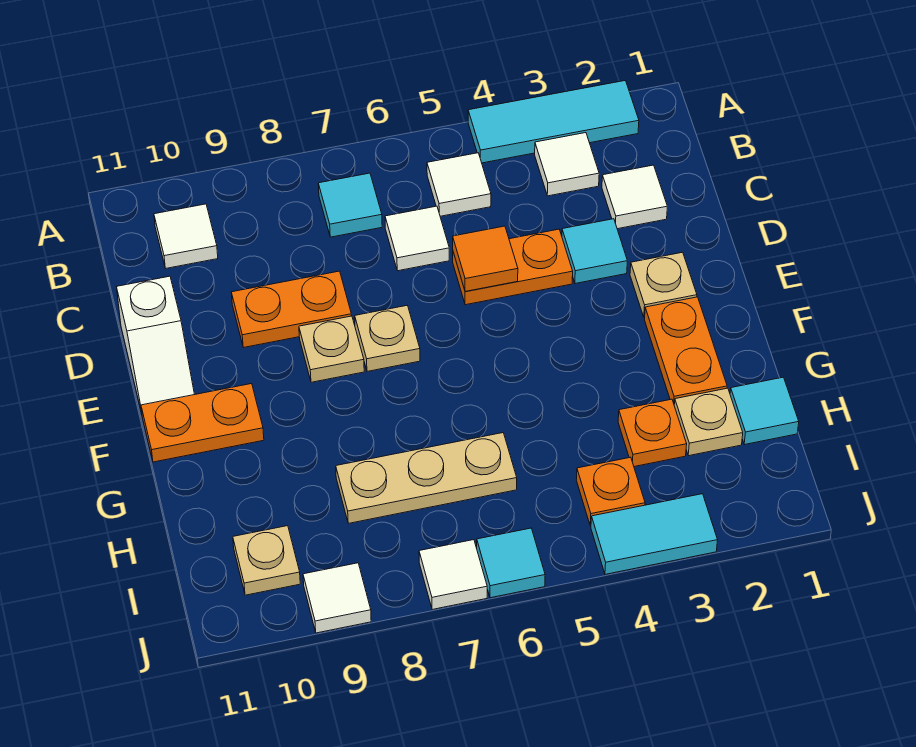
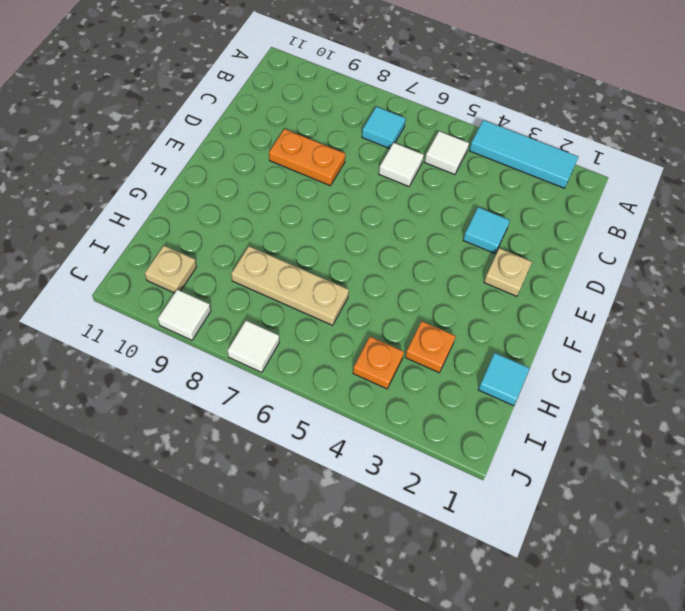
none -> white 1x1 tile [535,133,599,196]
none -> white 1x1 tile [154,204,218,268]
none -> white 1x1 tile [602,165,667,229]

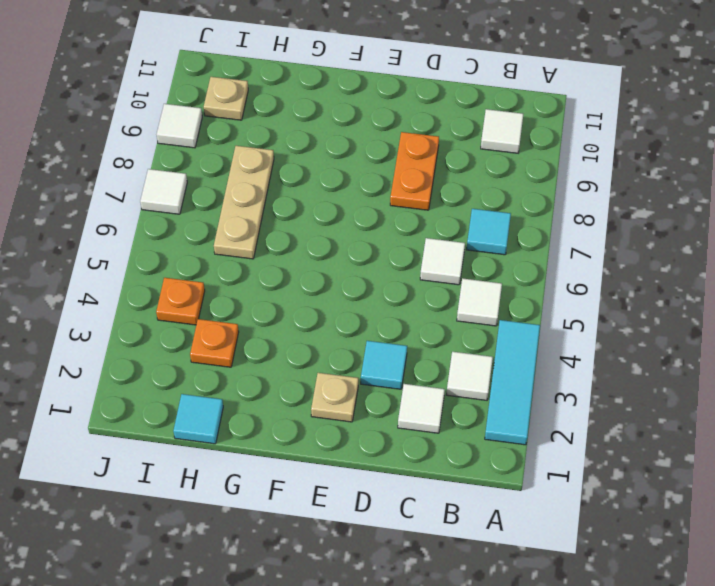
none -> orange 1x2 plate [453,229,573,305]
none -> white 1x2 slope [117,276,195,413]
none -> tan 1x1 plate [355,306,420,371]

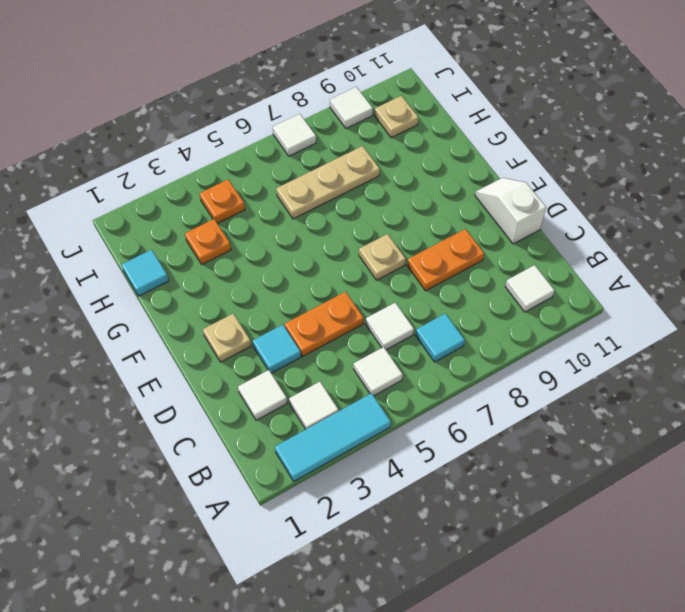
none -> tan 1x1 plate [299,316,364,382]
none -> orange 1x2 plate [644,297,727,404]
none -> orange 1x2 plate [141,384,264,462]

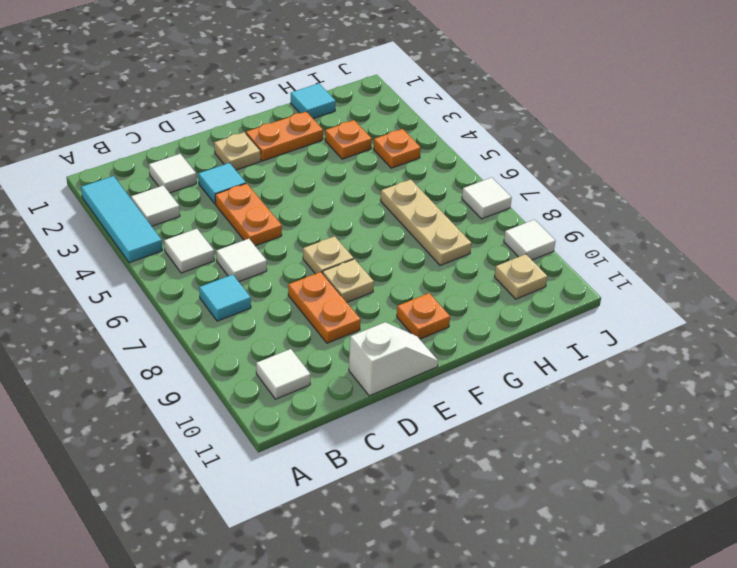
orange 1x1 plate [397,293,450,339] -> orange 1x2 plate [141,384,264,462]
none -> tan 1x1 plate [674,388,743,456]
none -> cyan 1x2 tile [591,494,718,574]
none -> cyan 1x1 tile [477,528,545,598]

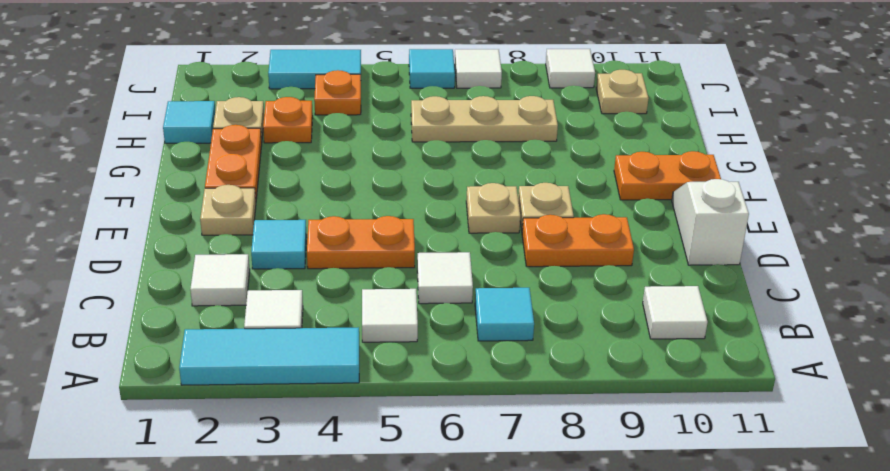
none -> orange 1x1 tile [453,226,518,291]

